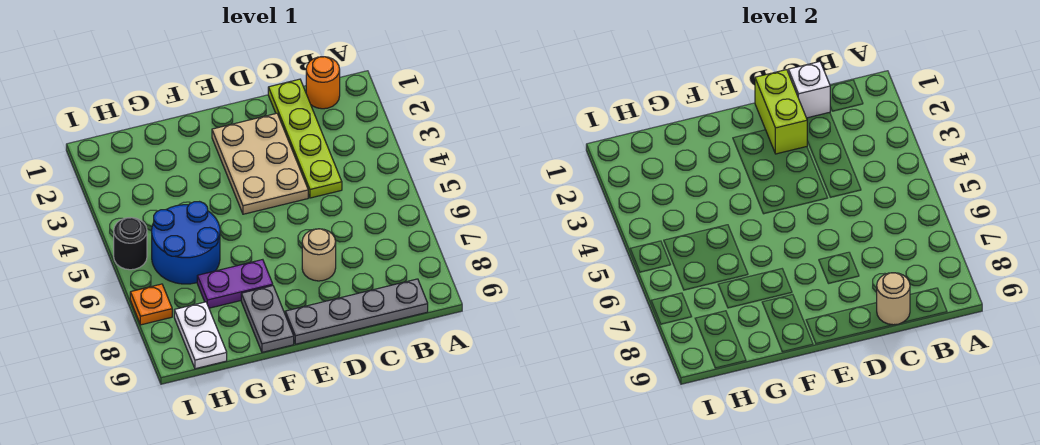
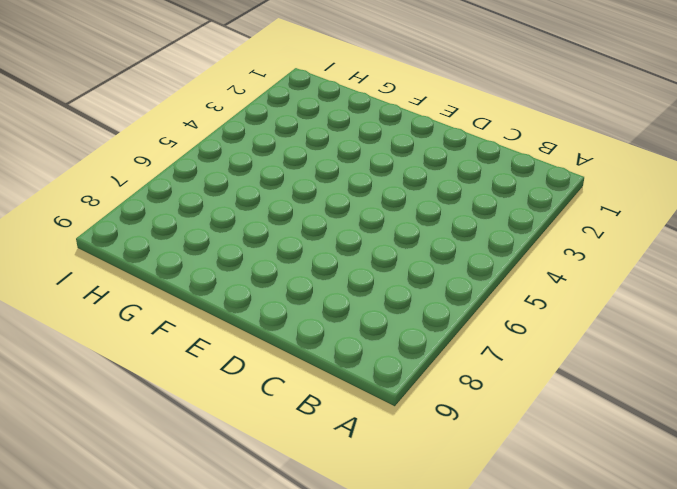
none -> orange 1x1 round brick [306,57,340,109]
none -> grey 1x4 plate [285,279,428,344]
none -> lime 1x4 plate [268,79,342,198]

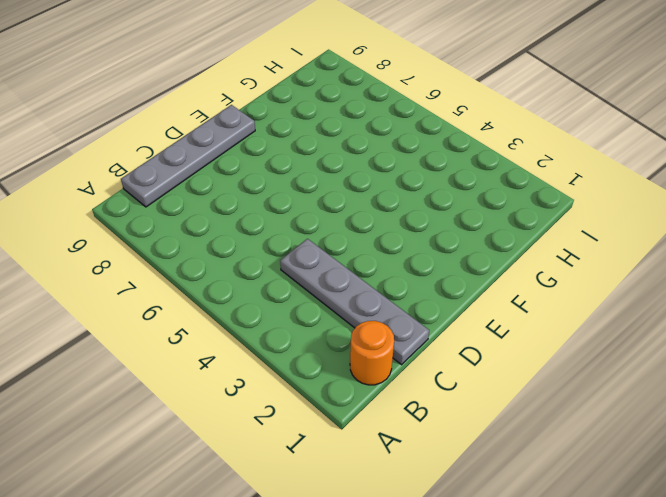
grey 1x4 plate [280,239,429,365] -> lime 1x4 plate [268,79,342,198]
none -> tan 2x3 plate [212,113,308,214]
none -> tan 1x1 round brick [302,229,336,281]
none -> purple 1x2 plate [197,260,273,308]

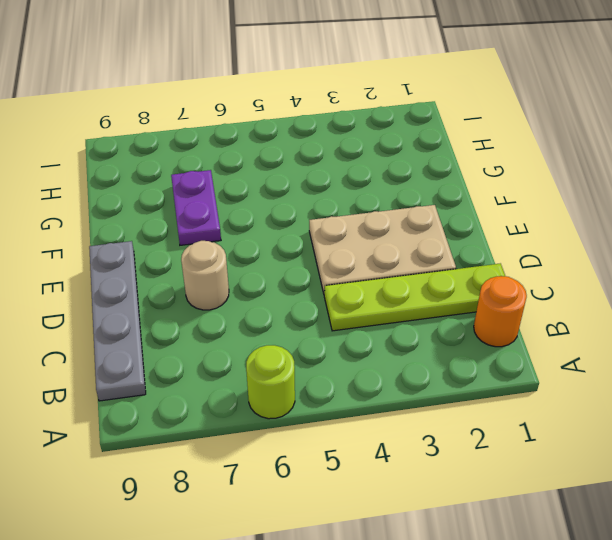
lime 1x1 round brick [246,345,295,419] -> none
none -> grey 1x2 plate [241,286,294,352]
none -> blue 2x2 round brick [152,202,220,284]
none -> white 1x2 plate [174,302,227,369]

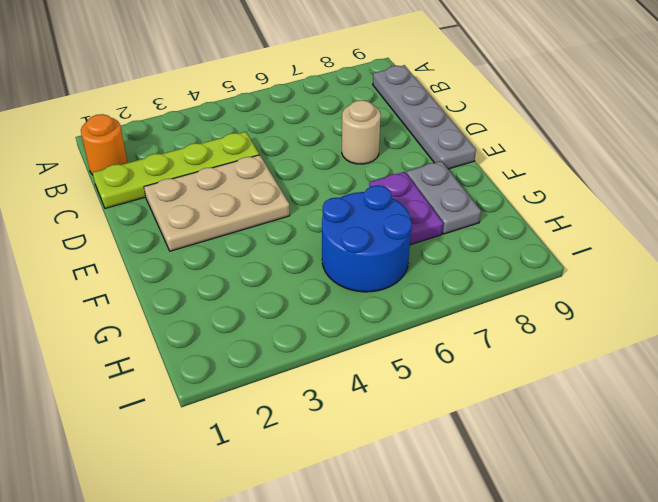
grey 1x2 plate [407,161,481,234] -> grey 1x2 plate turned to [241,286,294,352]
none -> white 1x2 plate [174,302,227,369]
none -> black 1x1 round brick [114,218,147,270]
none -> orange 1x1 plate [130,284,172,325]

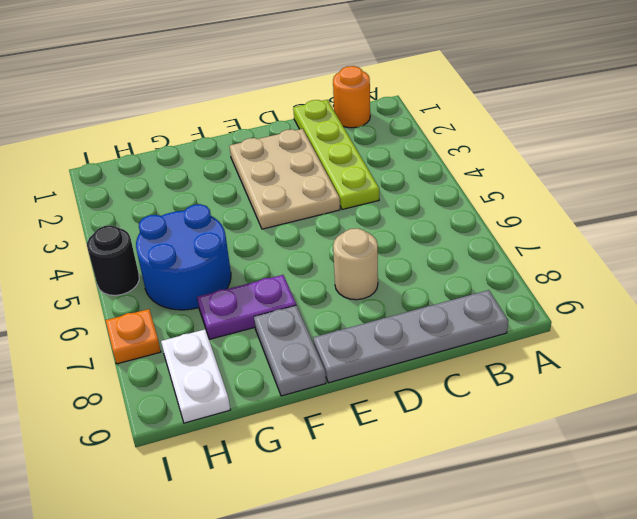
none -> white 1x1 brick [788,62,830,118]
none -> tan 1x1 round brick [877,273,910,325]
none -> lime 1x2 brick [755,70,807,154]

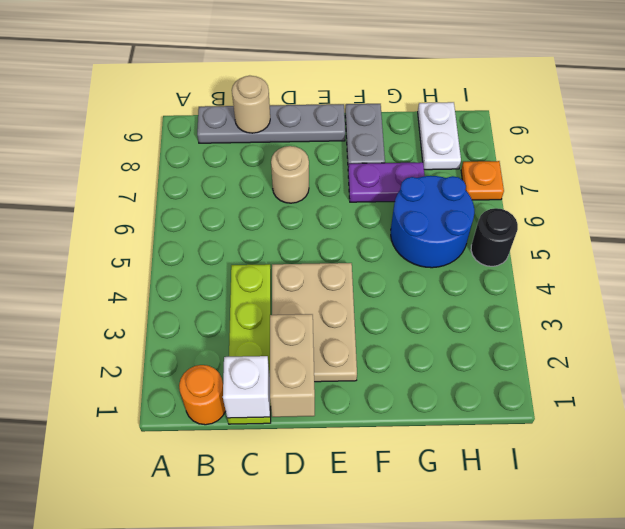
tan 1x2 brick [270,314,315,417] -> lime 1x2 brick [755,70,807,154]

